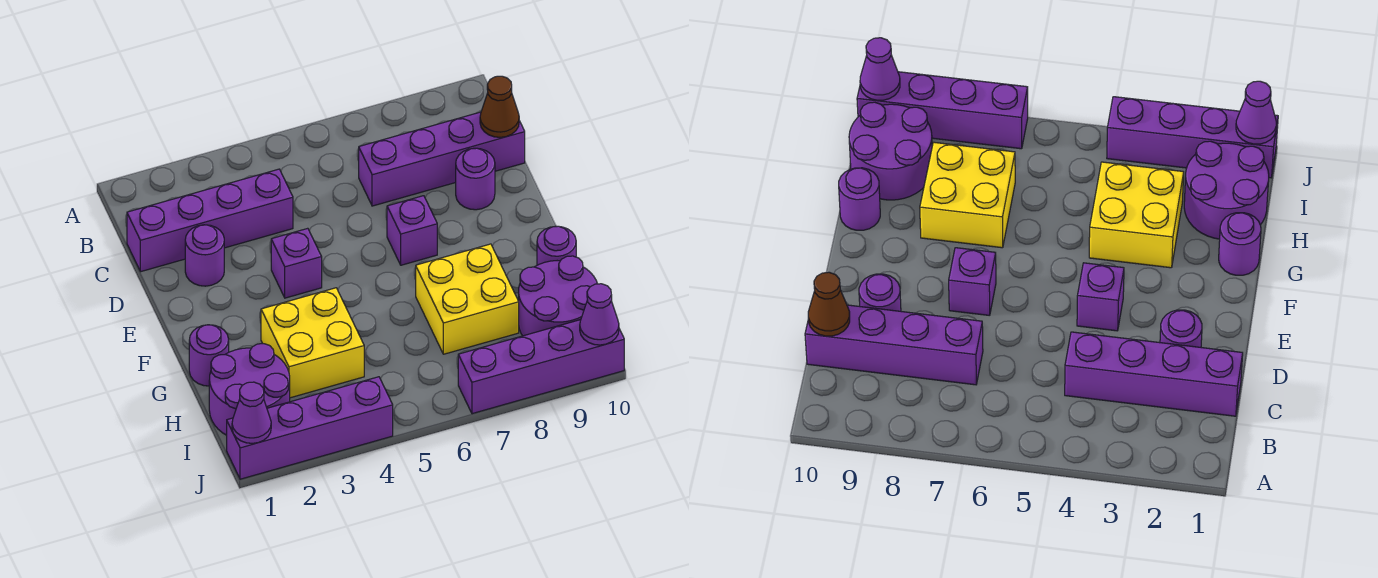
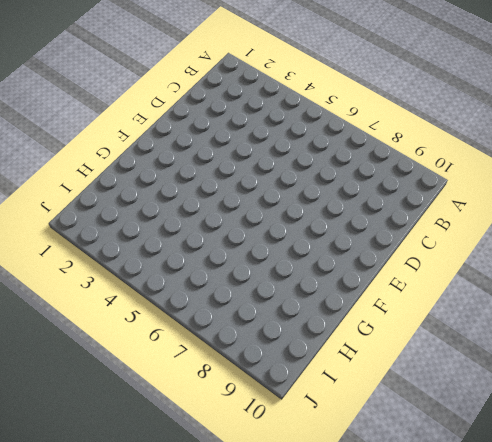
none -> purple 1x4 brick [127,169,293,272]
none -> purple 1x4 brick [359,112,525,206]
none -> purple 1x1 round brick [185,225,224,286]

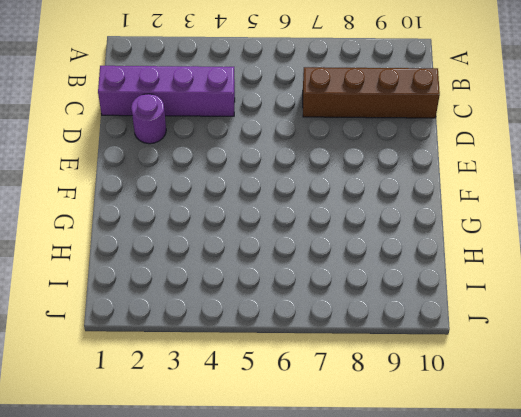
brown 1x4 brick [303,67,440,118] -> purple 1x4 brick [359,112,525,206]
none -> purple 1x1 round brick [456,148,495,210]
none -> purple 1x1 brick [271,228,322,298]
none -> purple 1x1 brick [387,196,437,265]

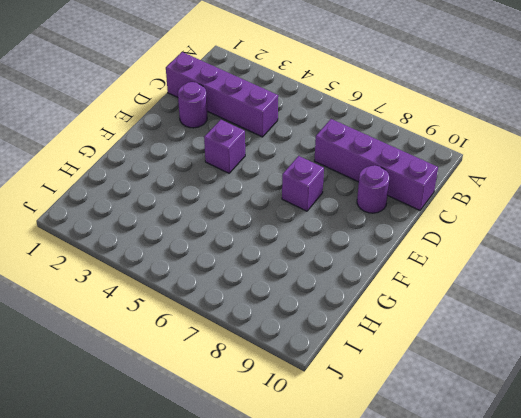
none -> purple 1x1 round brick [189,325,229,386]
none -> yellow 2x2 brick [261,288,364,398]
none -> yellow 2x2 brick [416,244,519,354]

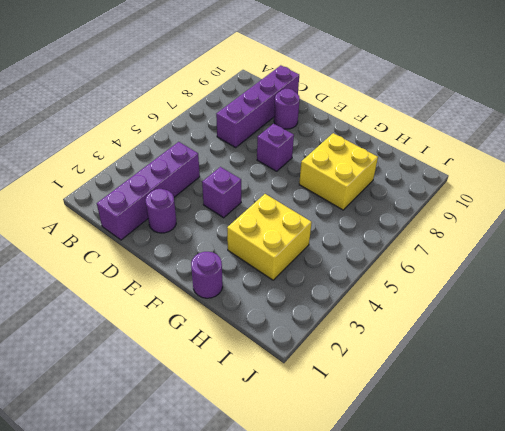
none -> purple 1x1 round brick [537,226,576,265]
none -> purple 2x2 round brick [209,344,290,435]
none -> purple 2x2 round brick [519,256,597,336]

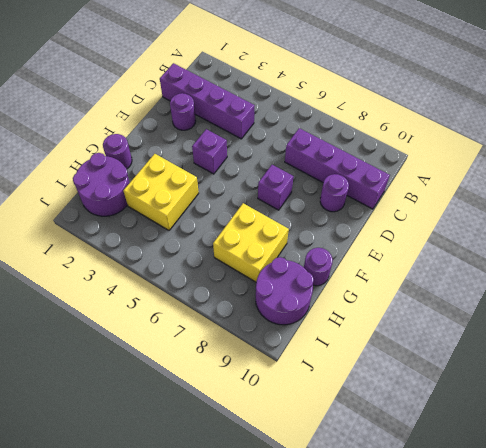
none -> purple 1x4 brick [227,377,393,479]
none -> purple 1x4 brick [458,320,624,414]
none -> brown 1x1 cone [480,76,519,137]

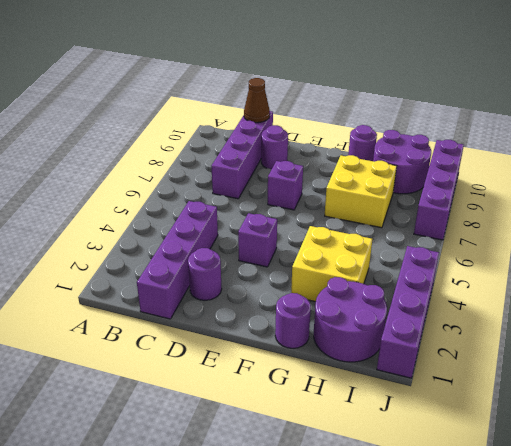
none -> purple 1x1 cone [232,382,271,443]
none -> purple 1x1 cone [580,284,619,345]

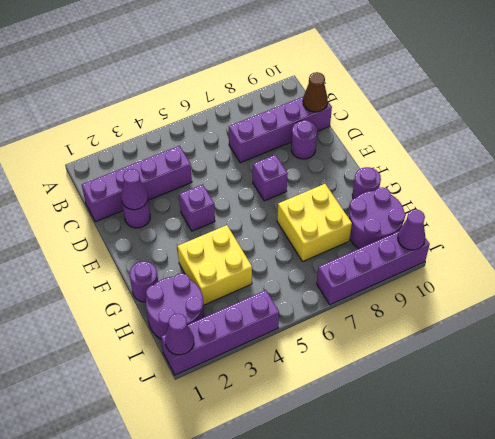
purple 1x1 cone [121,169,148,210] -> none

